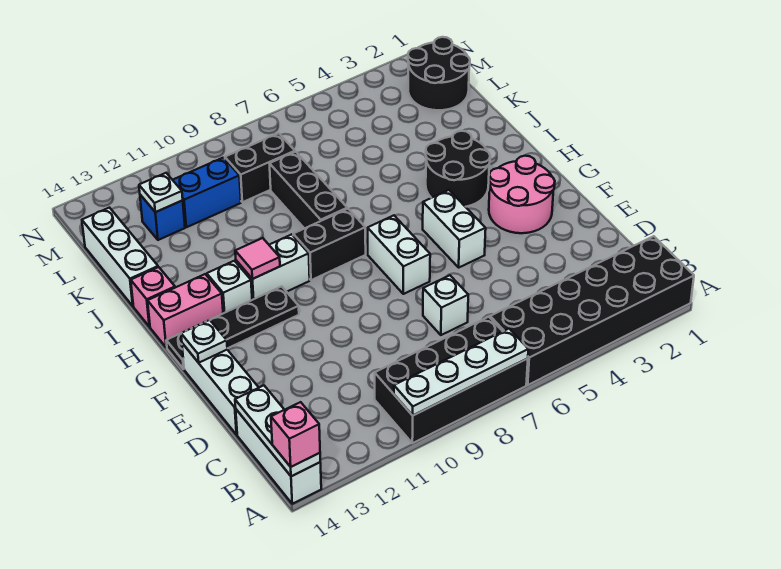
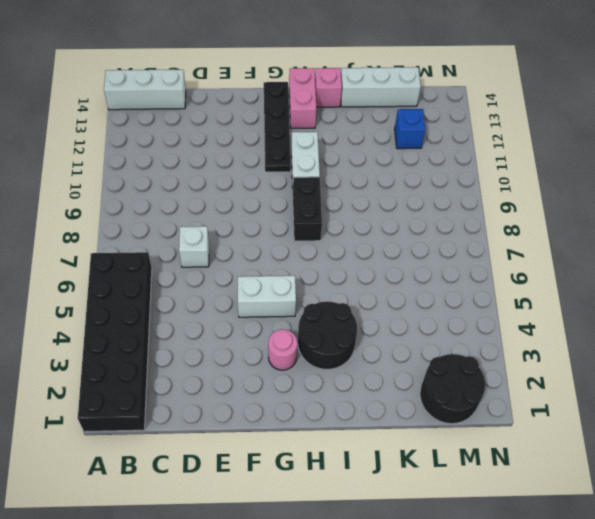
pink 1x1 round brick [268,329,297,370] -> pink 2x2 round brick [489,156,555,233]
none -> black 2x4 brick [375,317,528,443]
none -> white 1x3 brick [182,343,259,435]
none -> white 1x2 brick [368,216,430,294]

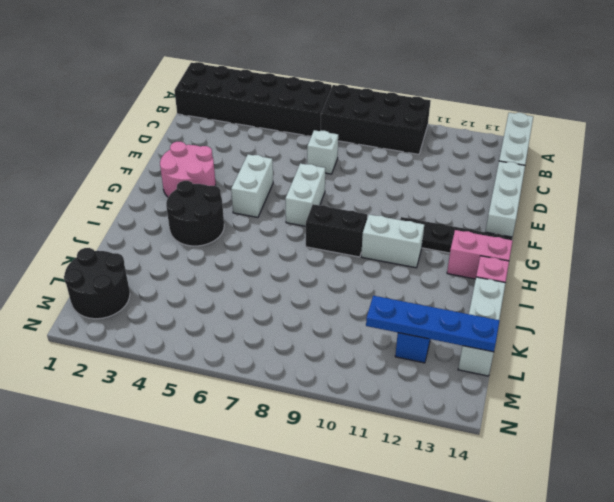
blue 1x4 plate [366,296,500,352] -> white 1x1 plate [139,173,183,212]
none -> white 1x1 brick [207,261,252,313]
none -> black 1x3 brick [270,152,347,229]
none -> black 1x2 brick [225,133,295,202]

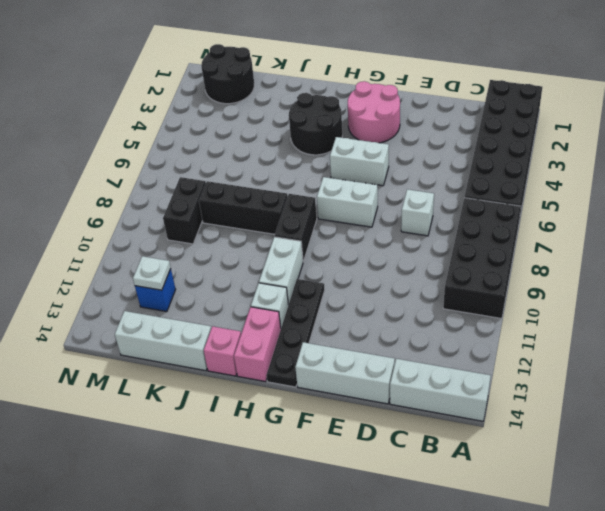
none -> blue 1x2 brick [173,158,241,227]
none -> white 1x4 plate [394,329,528,415]
none -> white 1x3 plate [235,386,320,476]

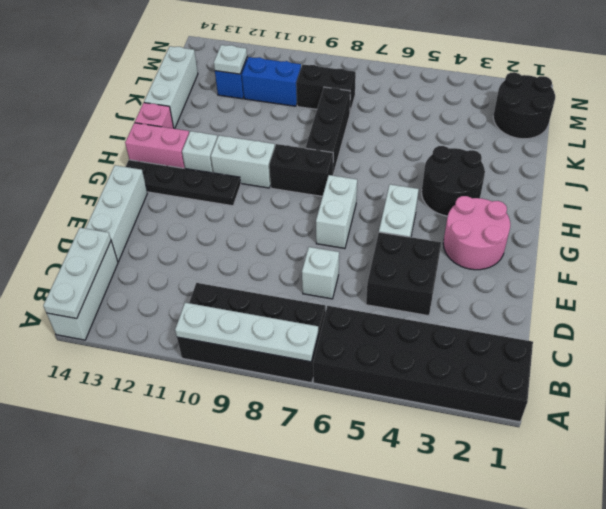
black 2x2 brick [366,232,441,316] -> none
none -> white 1x1 plate [181,320,227,363]
none -> pink 1x1 tile [235,238,280,279]
none -> pink 1x1 brick [271,402,320,467]

